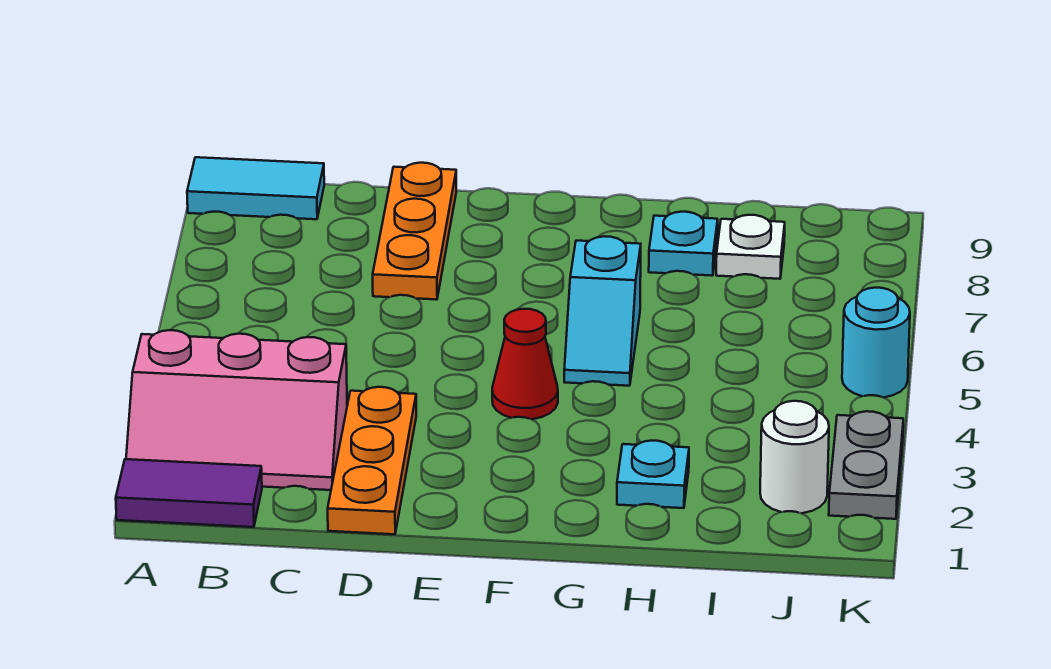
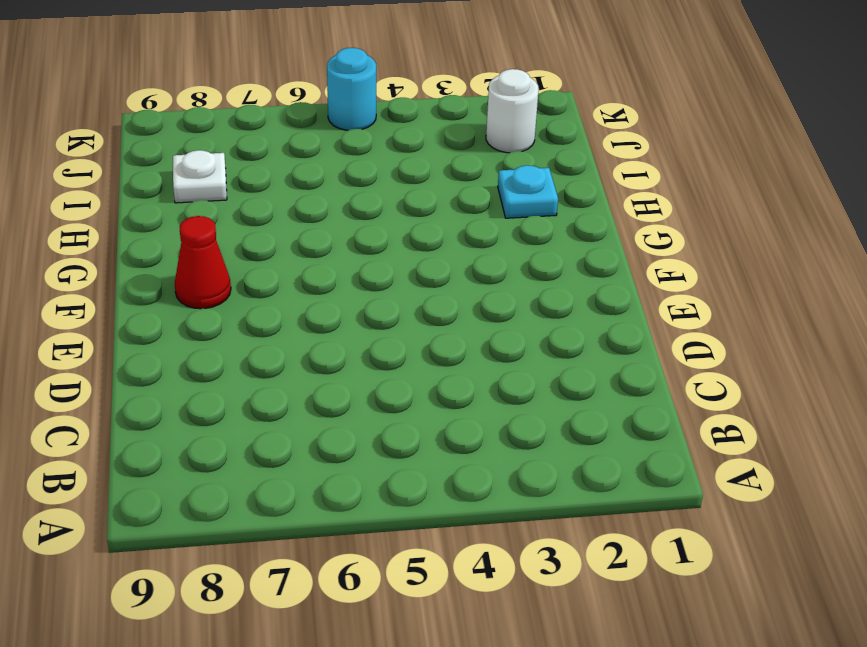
red 1x1 cone [175,216,231,309] -> red 1x1 cone moved to [492,309,558,419]
none -> purple 1x2 tile [116,459,262,527]
none -> pink 2x3 slope [126,330,347,490]
none -> cyan 1x2 tile [187,157,324,219]

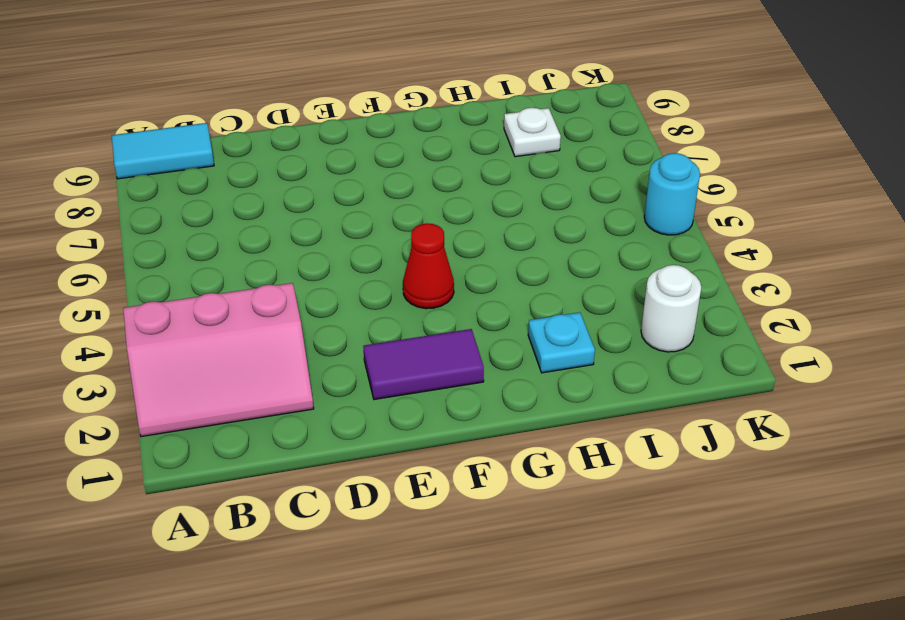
purple 1x2 tile [363,329,484,400] -> purple 1x2 tile moved to [116,459,262,527]
none -> orange 1x3 plate [328,387,416,534]
none -> orange 1x3 plate [373,163,456,300]
none -> cyan 1x2 slope [564,236,641,386]

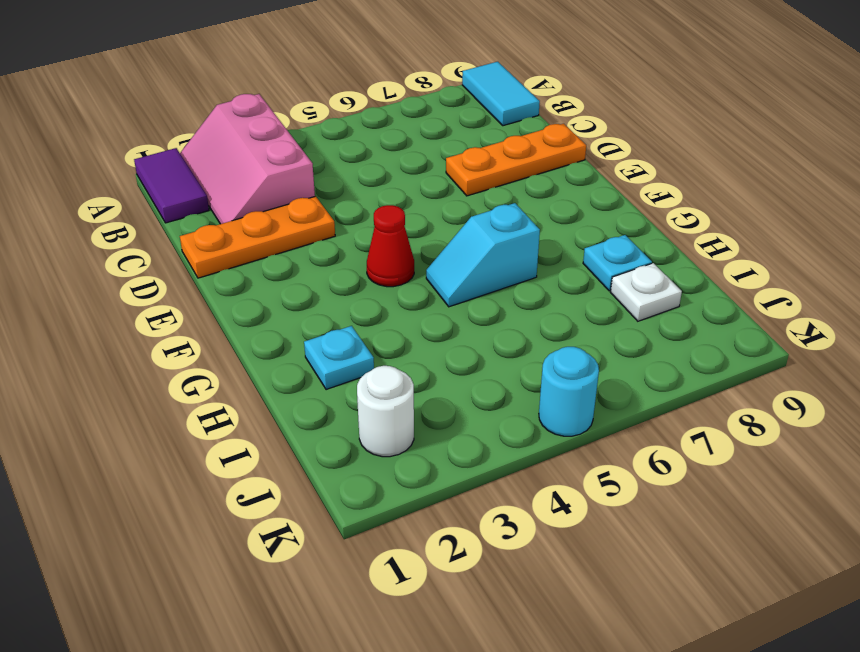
none -> grey 1x2 plate [829,411,903,519]

